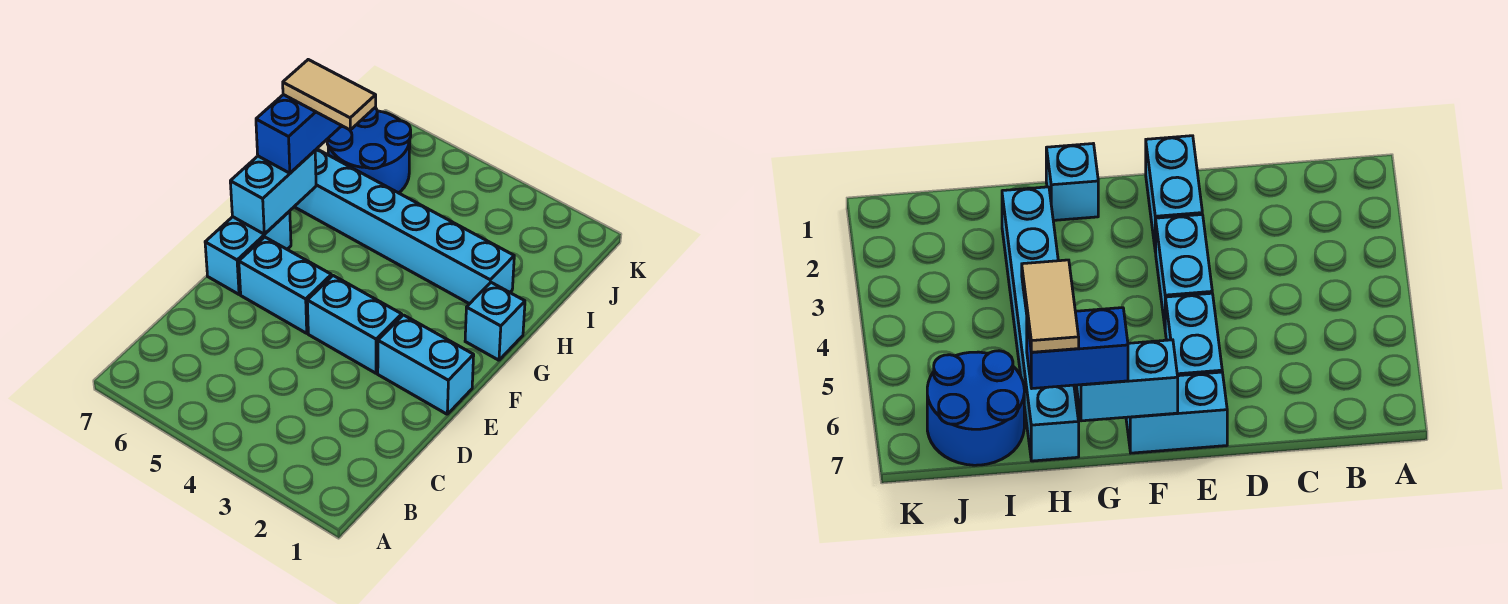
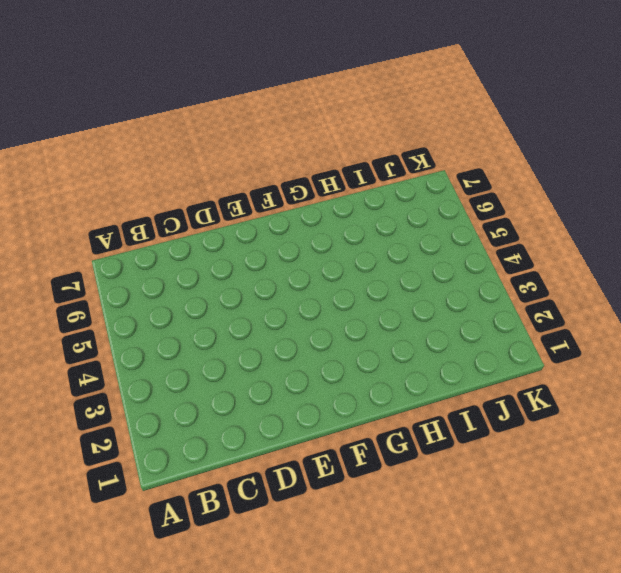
none -> cyan 1x2 brick [378,315,474,414]
none -> cyan 1x2 brick [307,276,402,373]

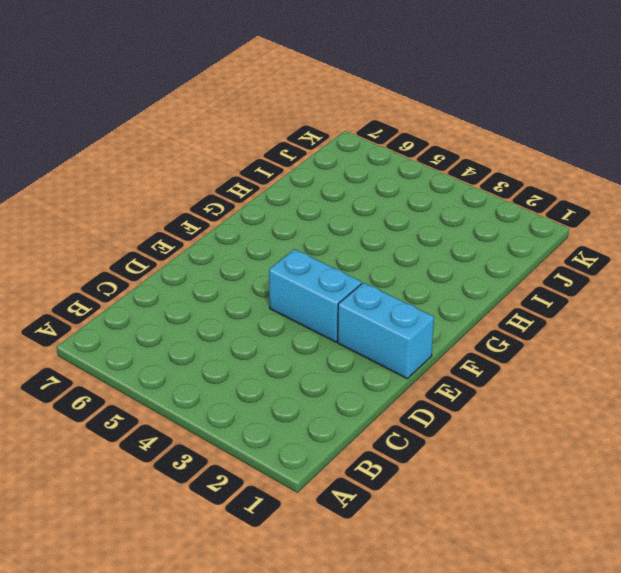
none -> cyan 1x2 brick [239,237,331,333]
none -> cyan 1x2 brick [205,211,291,294]

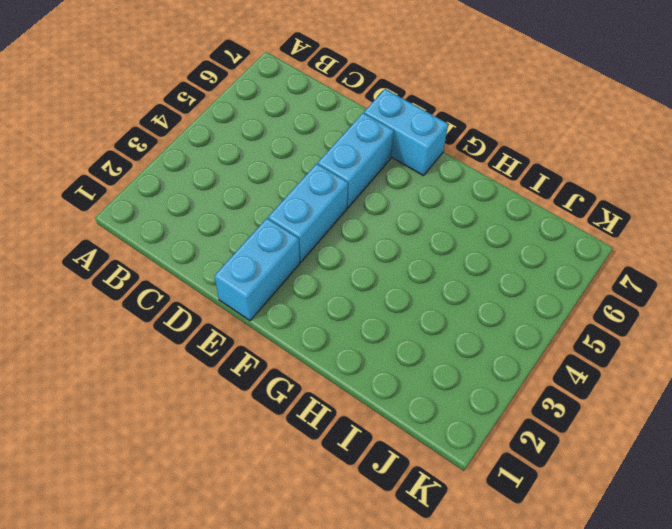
none -> cyan 1x1 brick [465,283,525,360]
none -> cyan 1x6 brick [294,149,514,304]

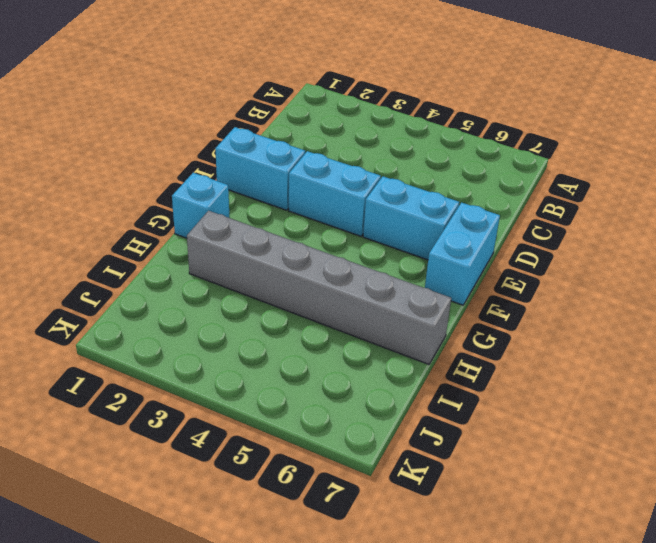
grey 1x6 brick [187,211,451,364] -> cyan 1x6 brick [294,149,514,304]
none -> blue 2x2 round brick [327,107,411,193]
none -> cyan 1x2 brick [230,151,316,234]

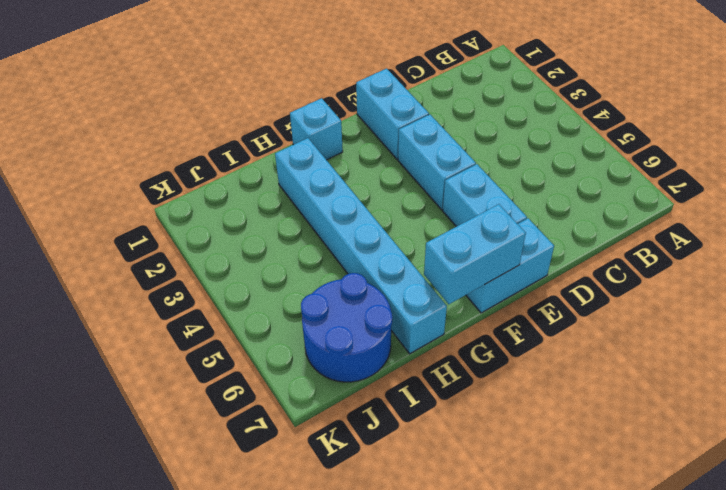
none -> blue 1x2 brick [256,95,342,173]
none -> tan 1x2 tile [283,60,376,130]

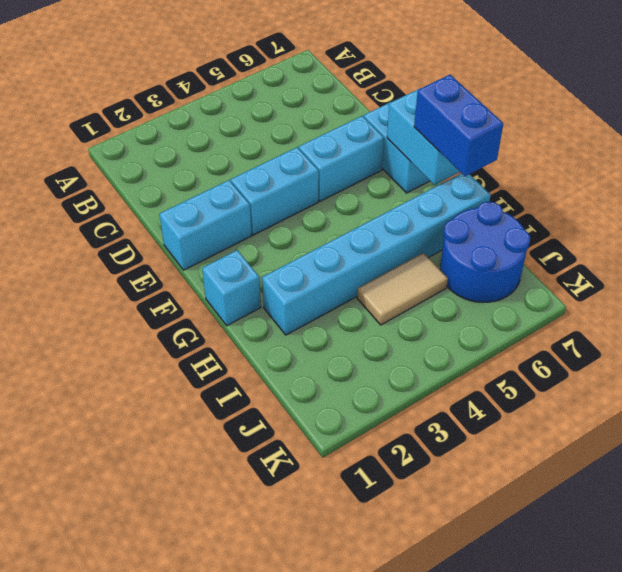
tan 1x2 tile [357,253,448,325] -> tan 1x2 tile moved to [283,60,376,130]

